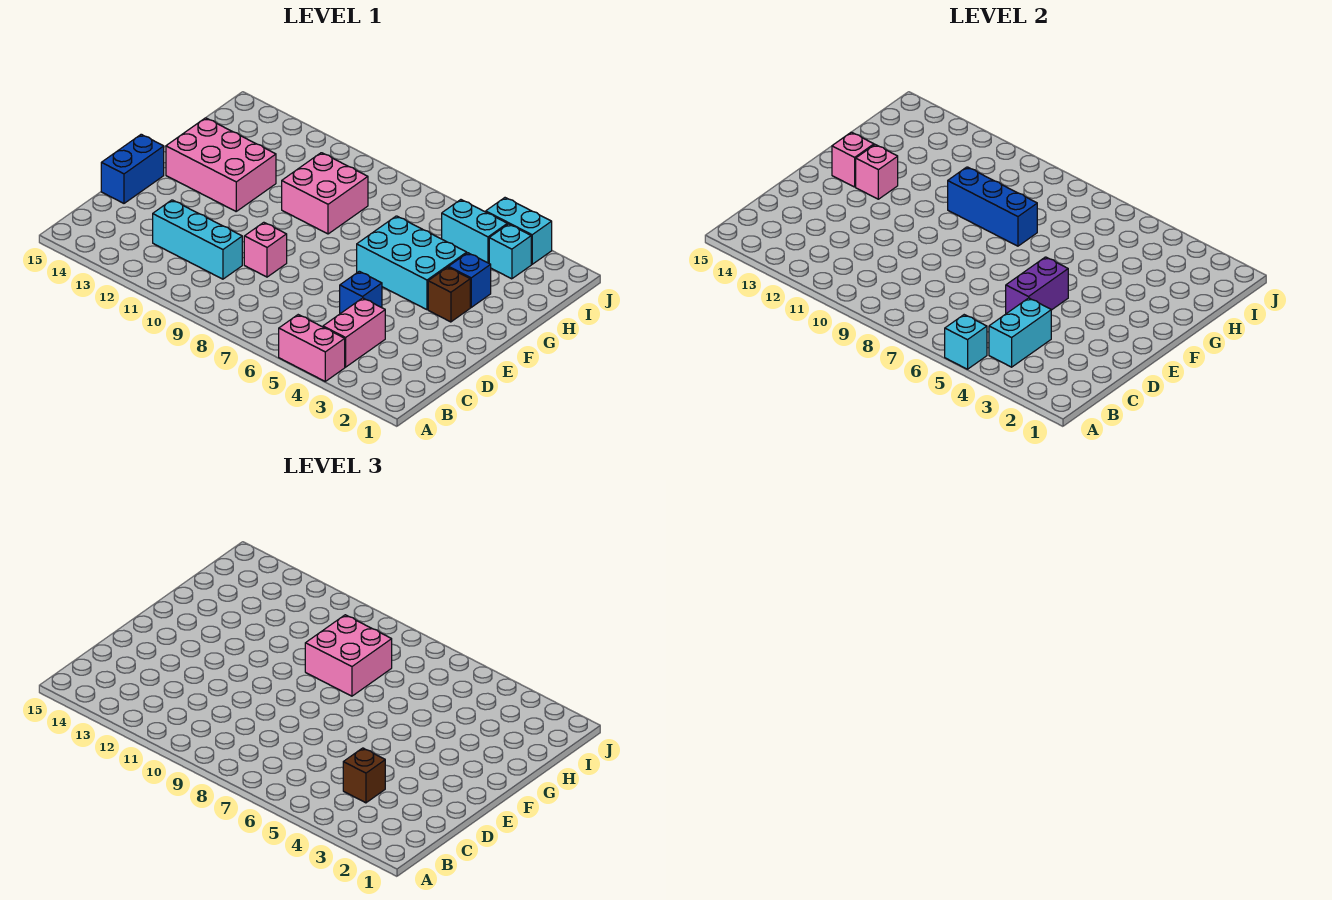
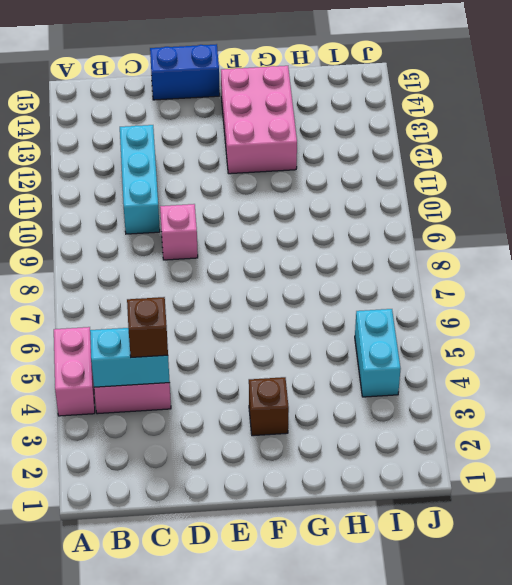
none -> blue 1x1 brick [340,271,382,314]
none -> cyan 2x3 brick [357,216,467,310]
none -> blue 1x1 brick [449,253,491,307]

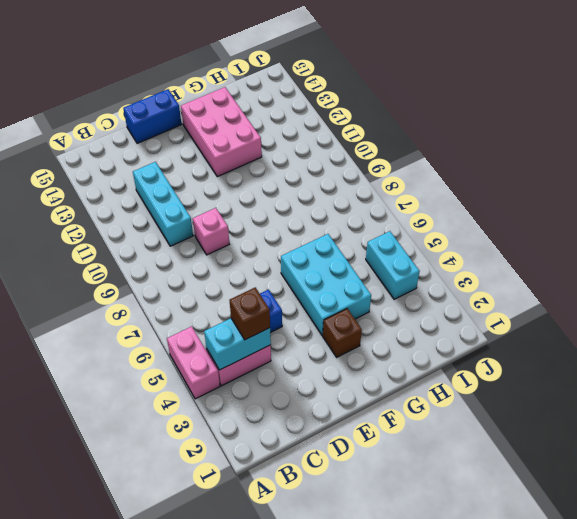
none -> blue 1x1 brick [449,253,491,307]
none -> pink 2x2 brick [282,153,368,234]
none -> cyan 1x1 brick [489,224,531,279]

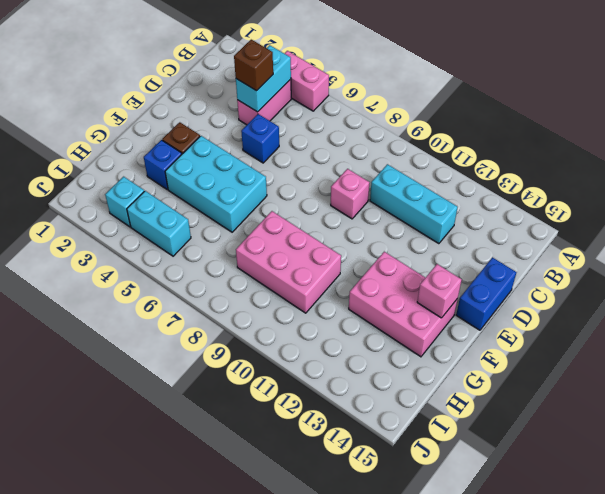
pink 2x3 brick [236,211,341,313] -> pink 2x2 brick [282,153,368,234]
none -> cyan 1x2 brick [486,198,552,264]
none -> cyan 1x1 brick [945,315,987,369]
none -> purple 1x2 brick [1006,257,1068,314]

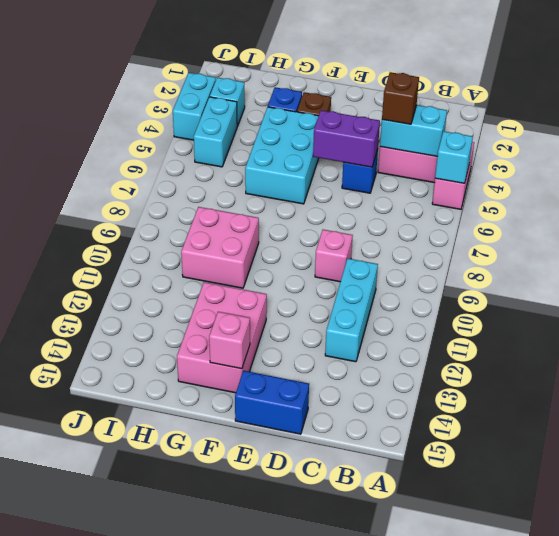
none -> pink 1x1 brick [856,145,898,199]
none -> blue 1x3 brick [948,167,1037,246]
none -> pink 2x2 brick [305,615,392,696]

